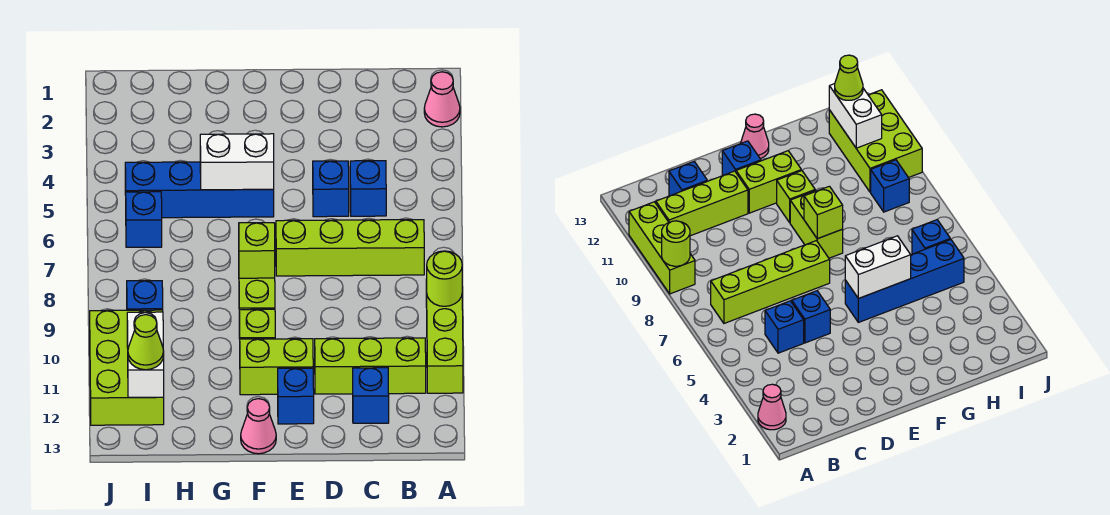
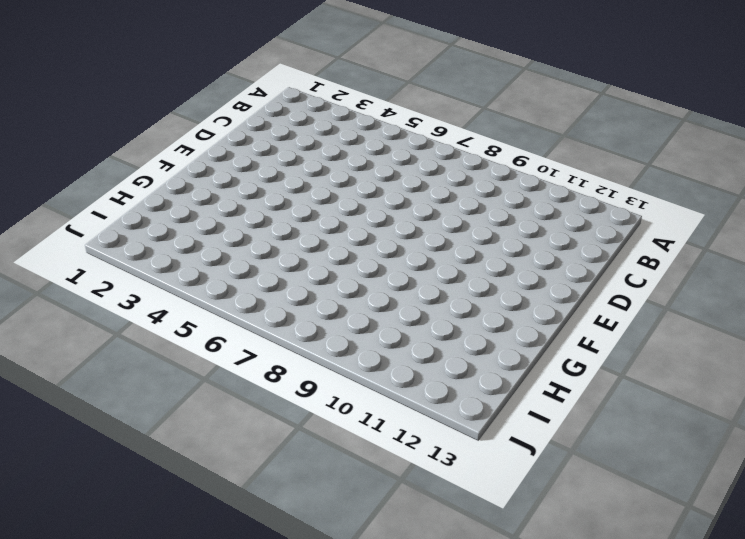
none -> pink 1x1 cone [424,72,460,127]
none -> lime 1x3 brick [426,279,463,393]
none -> lime 1x4 brick [276,220,424,276]

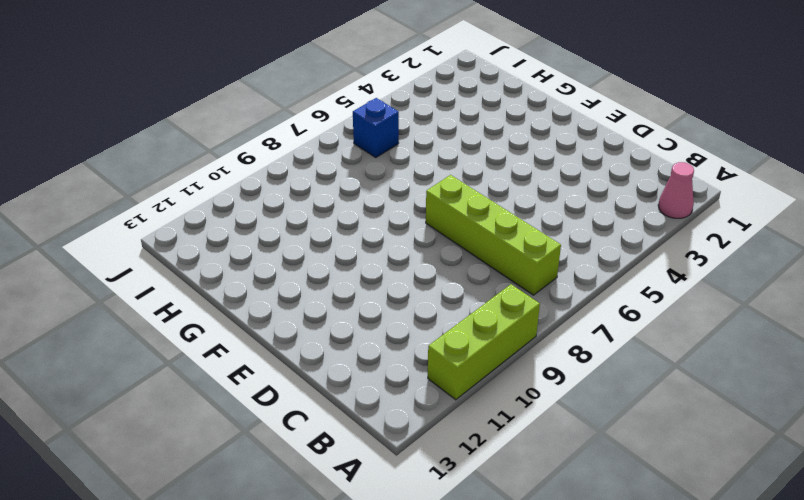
none -> lime 1x3 brick [315,338,426,394]
none -> blue 1x1 brick [350,161,386,216]
none -> blue 1x1 brick [353,368,389,423]

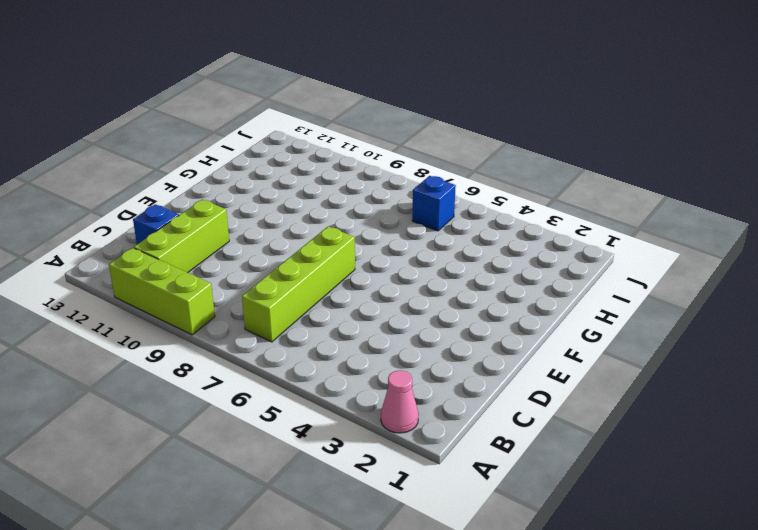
none -> blue 1x1 brick [350,161,386,216]
none -> blue 1x1 brick [313,161,349,217]
none -> lime 1x2 brick [240,339,313,395]

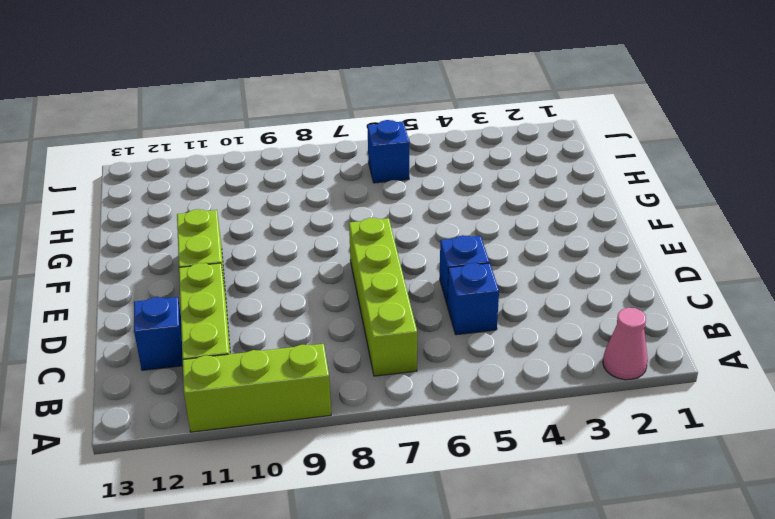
none -> blue 1x1 brick [278,368,314,424]
none -> blue 1x4 brick [125,162,274,218]
none -> lime 1x2 brick [239,278,275,310]

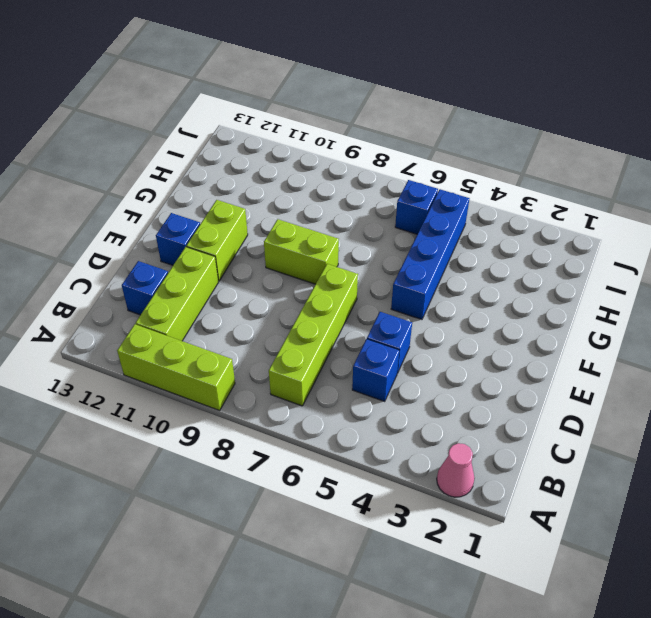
none -> lime 1x1 brick [239,309,275,339]
none -> pink 1x1 cone [241,399,276,454]
none -> blue 1x1 brick [127,281,163,310]

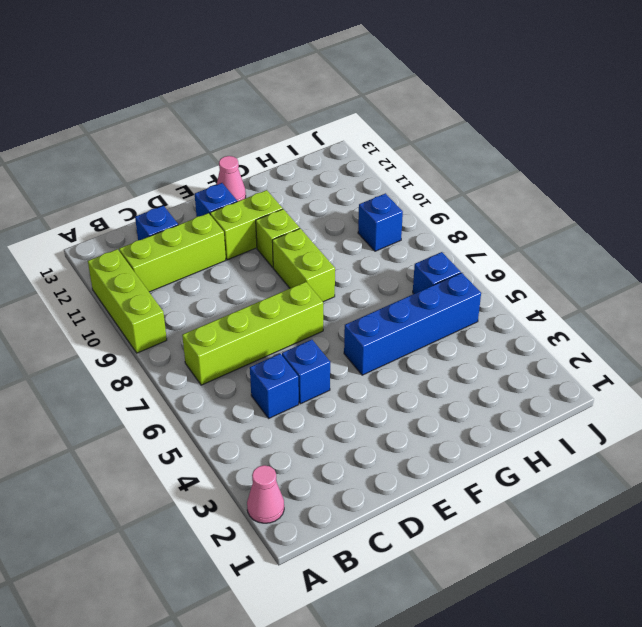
none -> lime 2x3 brick [90,310,164,425]
none -> lime 1x1 round brick [426,251,462,306]
none -> white 1x2 brick [200,134,274,190]

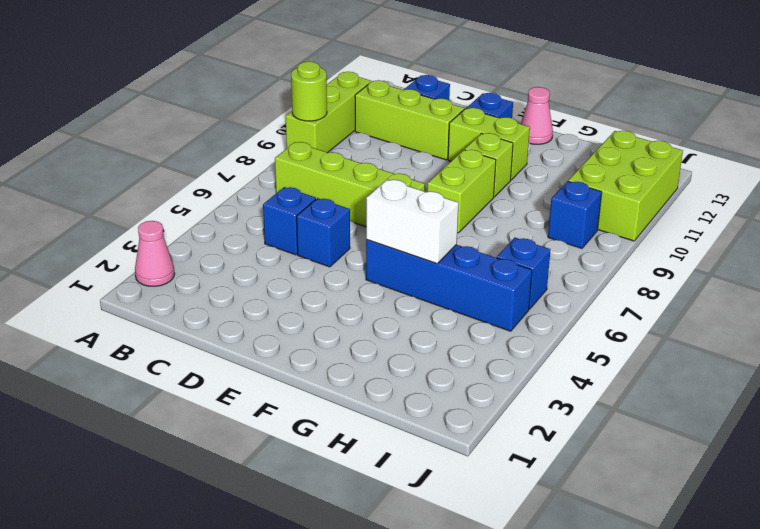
none -> lime 1x1 brick [239,223,275,278]
none -> white 1x2 brick [127,312,164,397]
none -> lime 1x1 cone [128,315,164,370]

